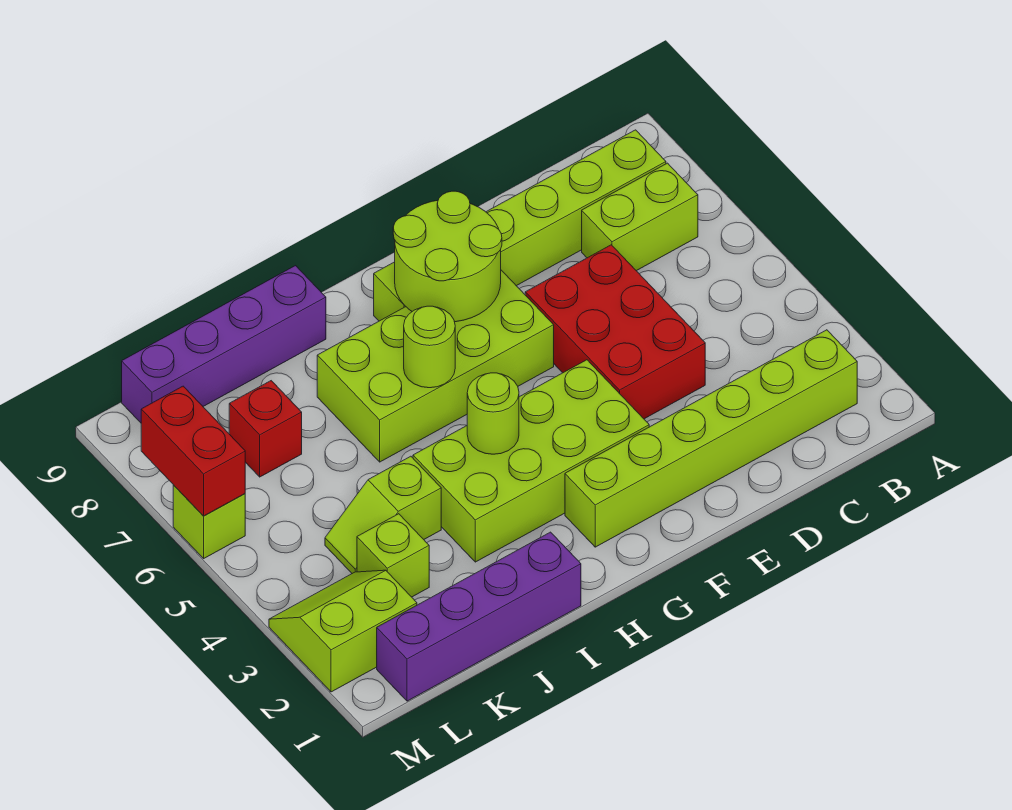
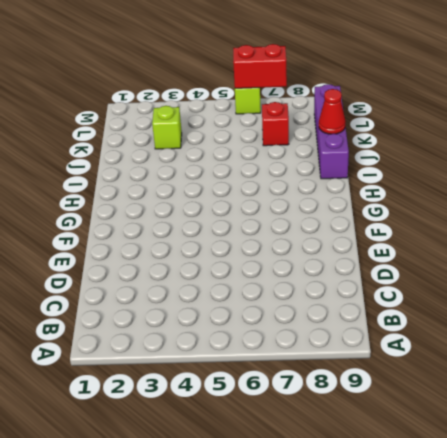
red 1x1 cone [319,89,346,134] -> none
none -> lime 1x6 brick [565,330,857,547]
none -> lime 1x2 brick [582,163,698,271]
none -> lime 1x6 brick [374,130,666,321]

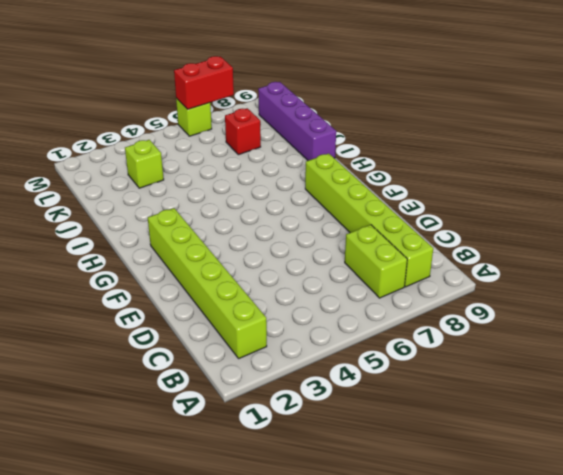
none -> red 2x3 brick [525,245,705,419]
none -> lime 2x4 brick [413,360,649,562]
none -> lime 2x4 brick [317,270,554,462]

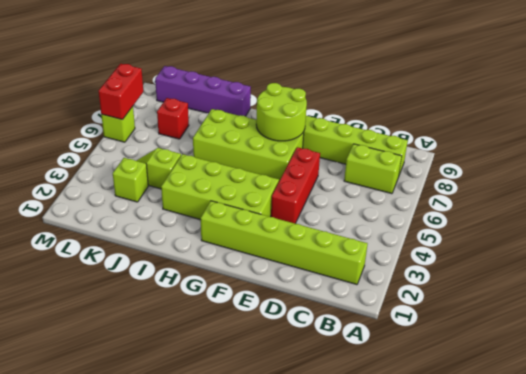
red 1x3 brick [271,147,320,224] -> red 2x3 brick [525,245,705,419]
none -> purple 1x4 brick [377,532,581,701]
none -> lime 2x2 slope [269,570,417,692]
none -> lime 1x1 round brick [467,373,519,454]

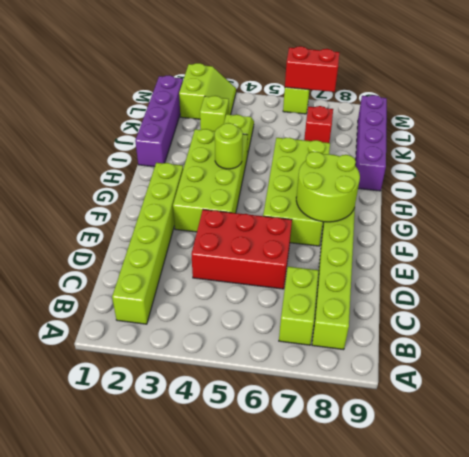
none -> lime 1x1 round brick [404,306,455,388]

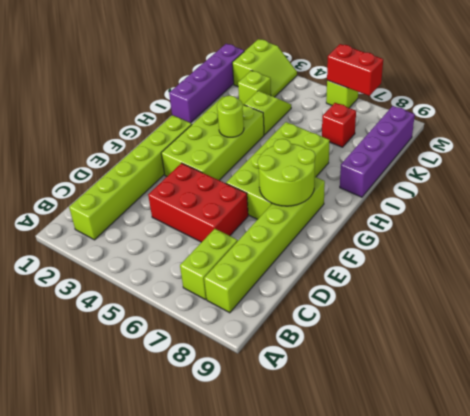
none -> lime 1x1 round brick [404,306,455,388]

